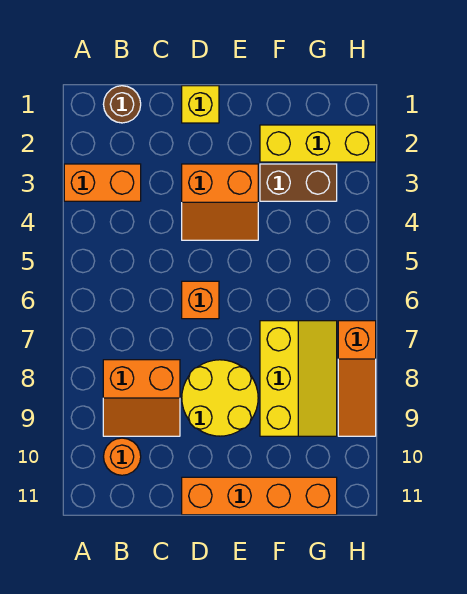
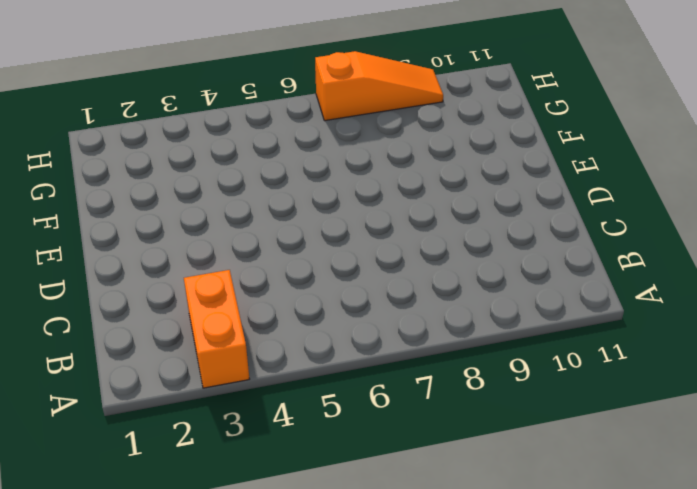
none -> brown 1x1 round brick [103,86,141,123]
none -> orange 2x2 slope [103,360,180,436]
none -> orange 1x1 round brick [104,438,141,475]

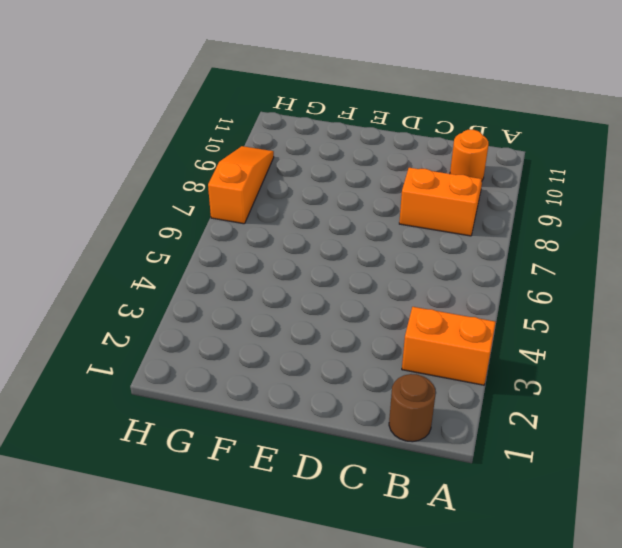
none -> yellow 1x1 brick [182,86,219,123]
none -> orange 2x2 slope [182,164,258,240]
none -> orange 1x1 brick [182,281,219,319]

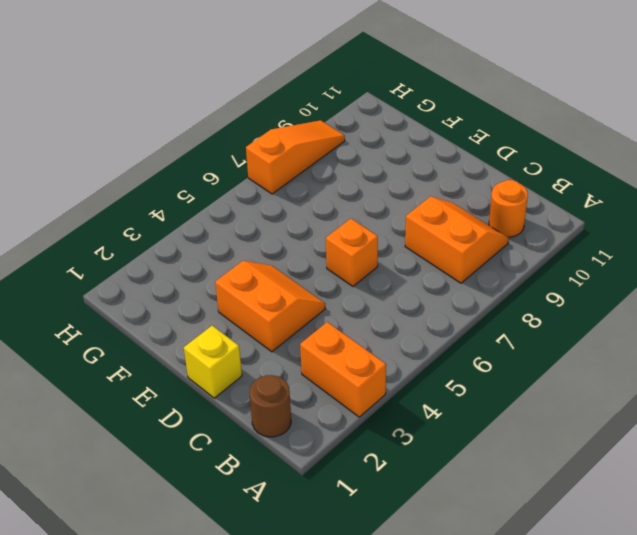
none -> yellow 2x2 round brick [182,360,258,436]
none -> orange 1x4 brick [182,477,337,515]
none -> yellow 1x3 brick [260,125,376,162]

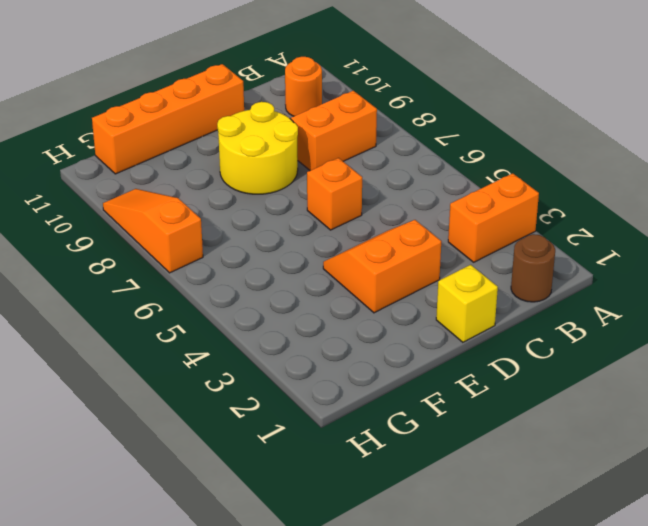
none -> yellow 1x3 brick [260,125,376,162]
none -> brown 1x2 brick [260,164,337,201]
none -> yellow 2x3 slope [260,321,337,436]

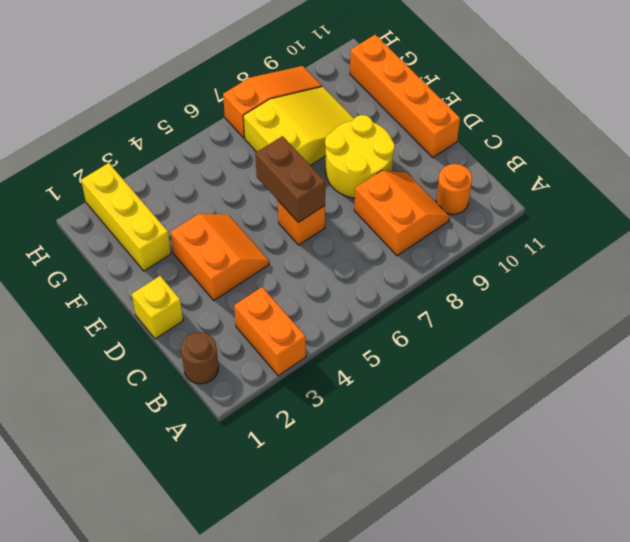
brown 1x2 brick [255,136,325,222] -> brown 1x2 brick moved to [260,164,337,201]
yellow 2x3 slope [243,87,354,165] -> yellow 2x3 slope turned to [260,321,337,436]

